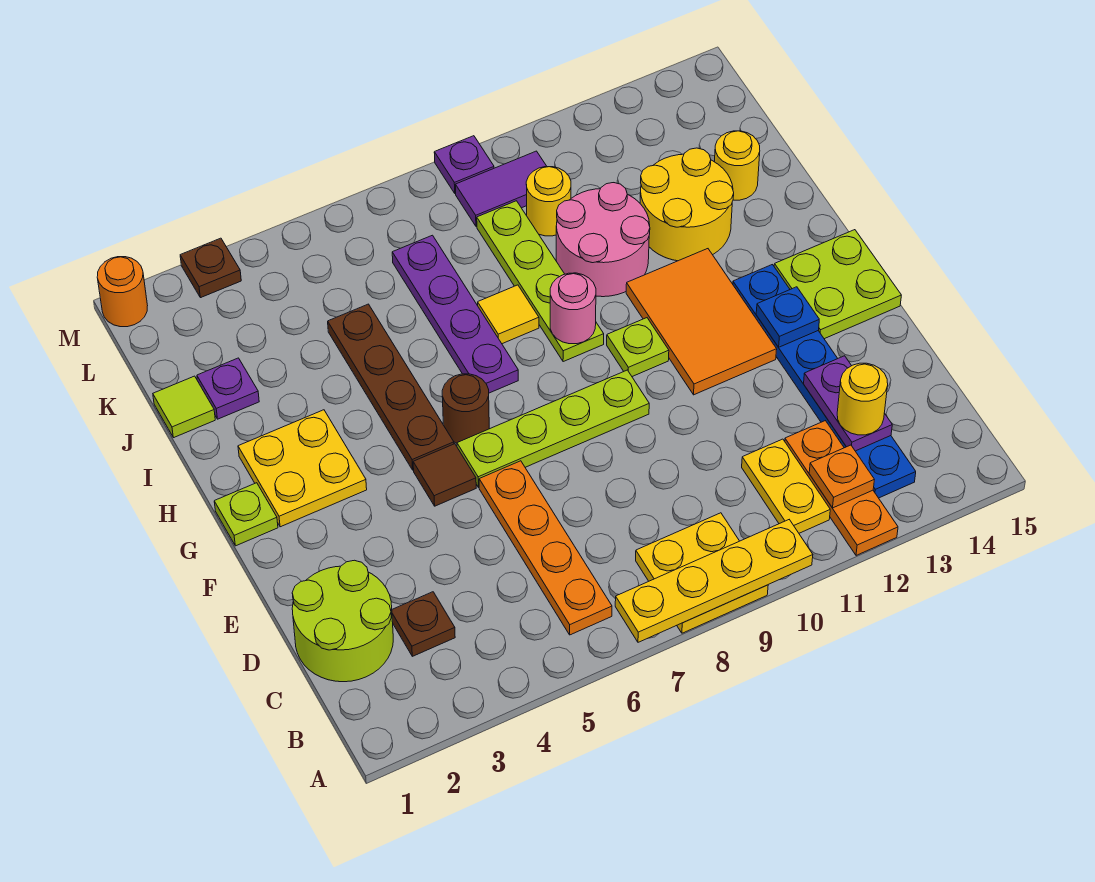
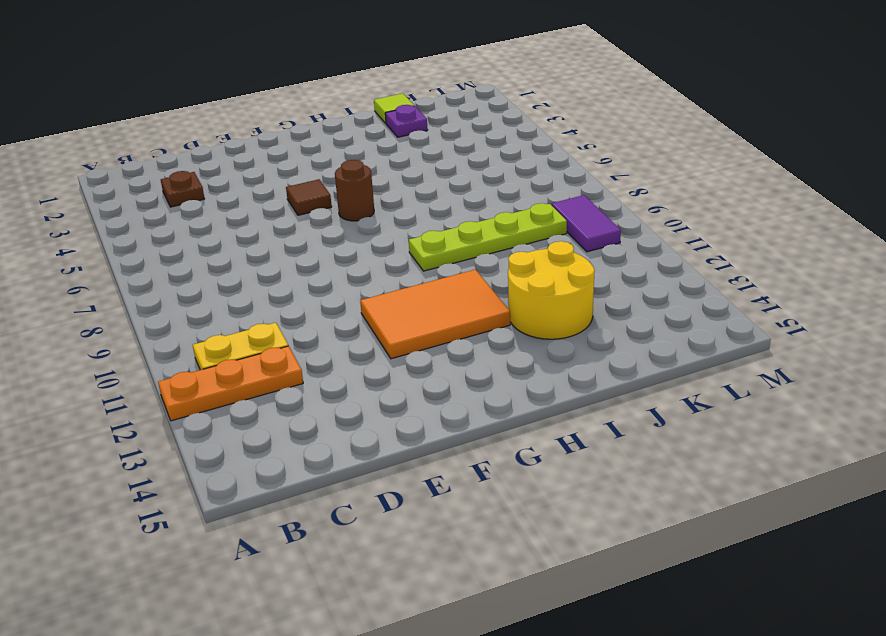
none -> yellow 2x2 plate [636,513,768,633]
none -> orange 1x4 plate [479,461,612,635]
none -> blue 1x6 plate [733,265,916,498]
none -> lime 2x2 round brick [292,560,393,682]

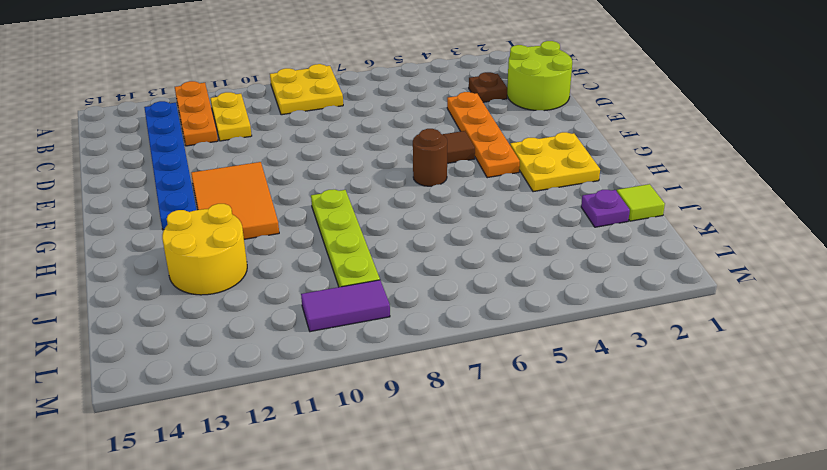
orange 1x4 plate [447,92,520,178] -> orange 1x4 plate moved to [479,461,612,635]
none -> lime 1x4 plate [457,370,649,487]
none -> lime 2x2 plate [774,230,901,339]
none -> lime 1x1 plate [214,483,278,546]
none -> brown 1x4 plate [328,304,454,470]

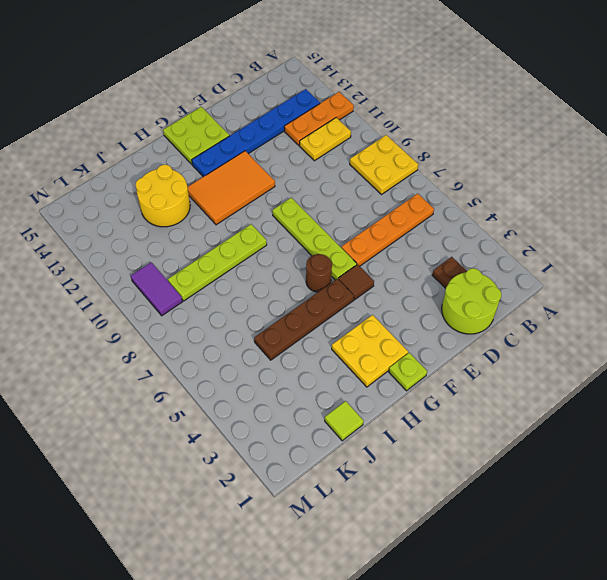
none -> lime 1x1 plate [607,318,669,376]
none -> purple 1x4 plate [392,235,518,393]
none -> yellow 1x1 tile [478,285,539,344]
none -> pink 2x2 round brick [556,183,650,297]

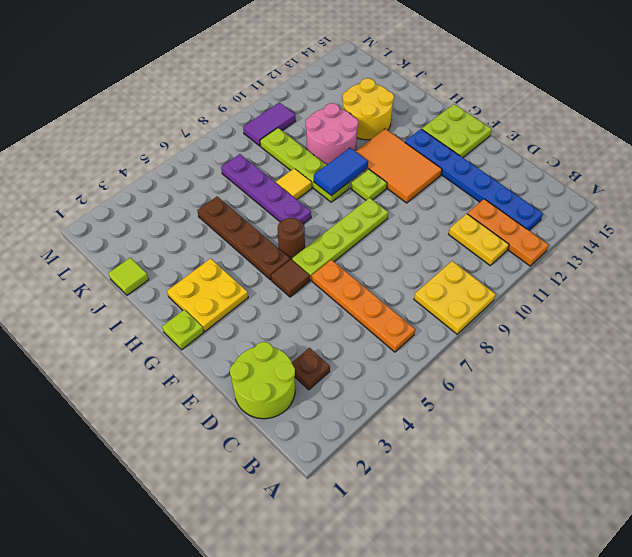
blue 1x2 tile [314,148,368,196] -> pink 1x1 round brick [550,273,596,344]
none -> purple 1x1 plate [197,358,259,419]
none -> yellow 1x1 round brick [714,131,760,200]
none -> yellow 1x1 round brick [526,167,571,236]
none -> orange 1x1 round brick [97,257,148,327]

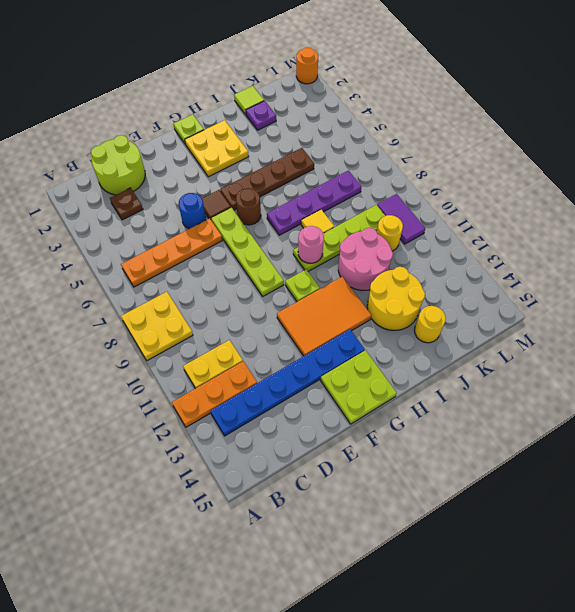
blue 1x1 round brick [179,193,206,229] -> none
none -> brown 1x1 plate [180,238,241,298]
none -> purple 1x1 plate [434,136,494,194]
none -> yellow 1x4 plate [615,520,813,642]
none -> orange 1x1 plate [809,445,874,508]

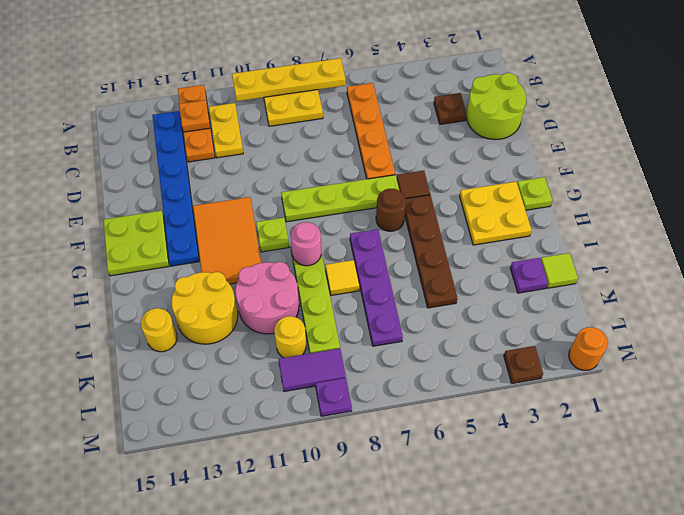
none -> purple 1x2 plate [804,356,892,451]
none -> blue 1x1 plate [756,287,819,347]
none -> yellow 1x1 round brick [837,363,888,435]

